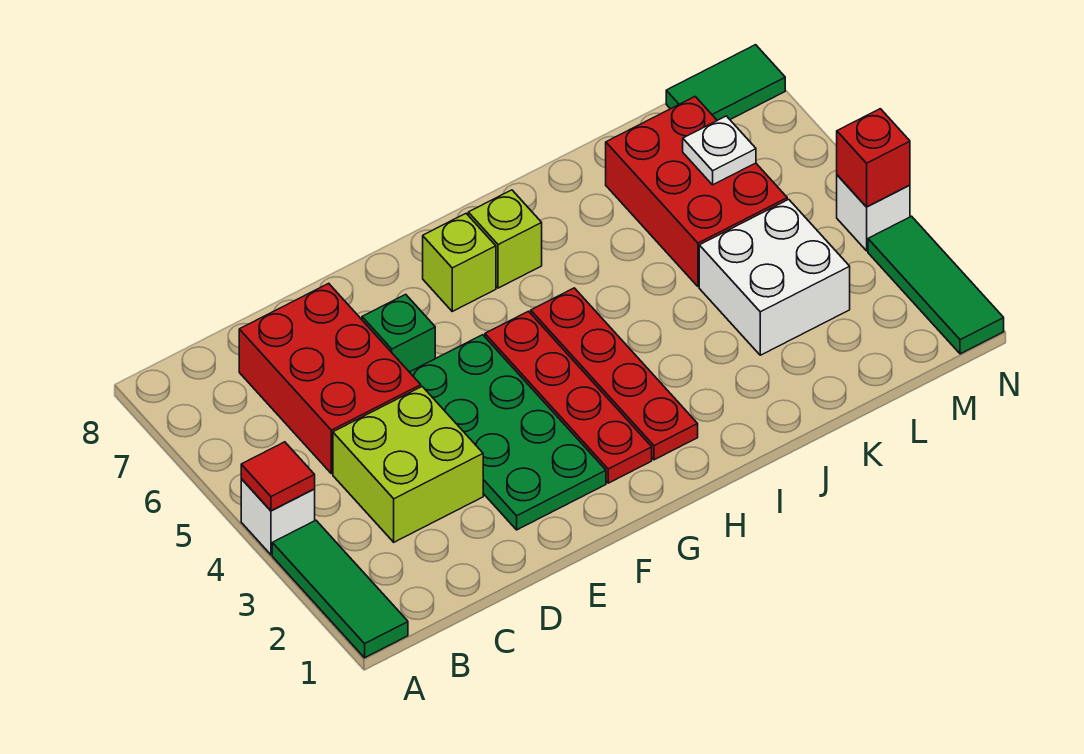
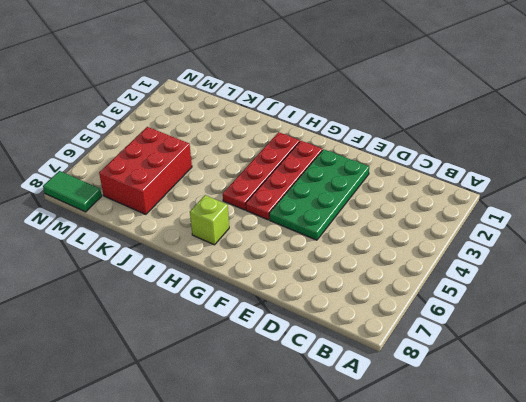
none -> green 1x3 tile [272,520,408,658]
none -> white 1x1 brick [241,479,315,555]
none -> lime 2x2 brick [333,387,483,542]

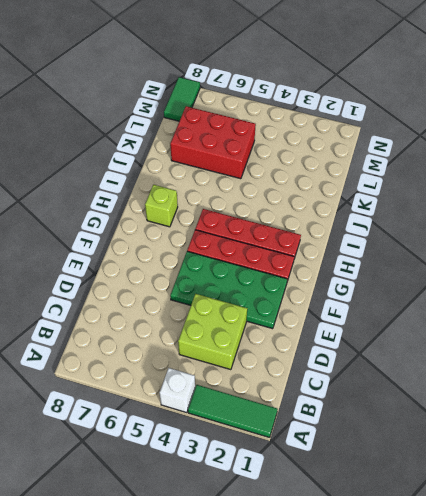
none -> red 2x3 brick [239,283,421,474]
none -> green 1x1 brick [362,294,435,372]
none -> lime 1x1 brick [423,214,496,311]

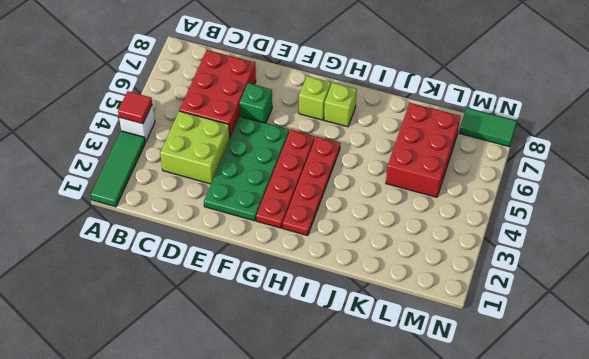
none -> white 2x2 brick [699,199,850,355]
none -> green 1x3 tile [868,216,1004,354]
none -> white 1x1 brick [837,175,910,251]

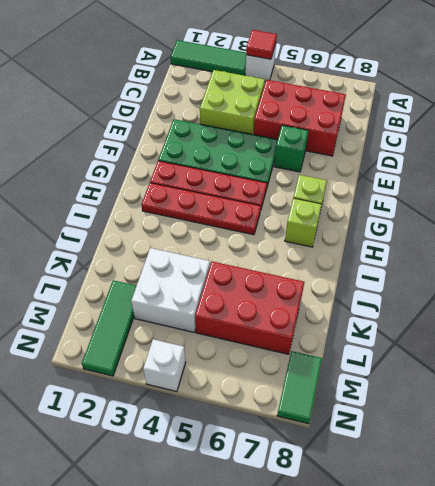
green 1x3 tile [82,280,136,376] -> green 1x3 tile turned to [868,216,1004,354]
none -> white 1x1 plate [683,116,756,185]
none -> red 1x1 brick [837,109,910,207]

